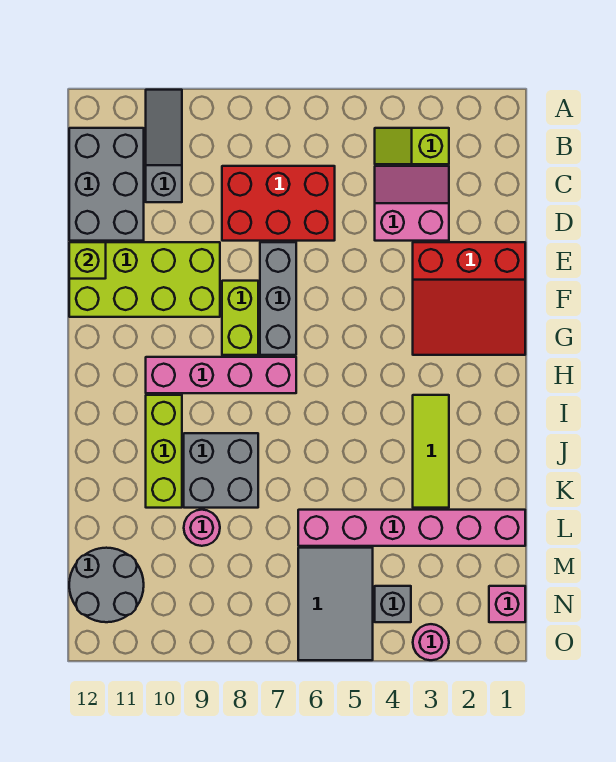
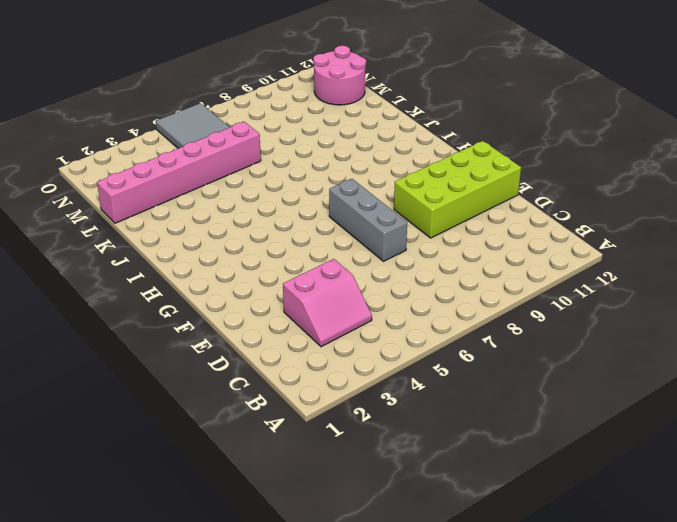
pink 2x2 round brick [313,46,366,105] -> grey 2x2 round brick [69,548,144,622]
none -> grey 1x3 slope [146,90,182,202]
none -> lime 1x2 slope [375,128,449,164]
none -> grey 2x3 brick [69,128,144,241]

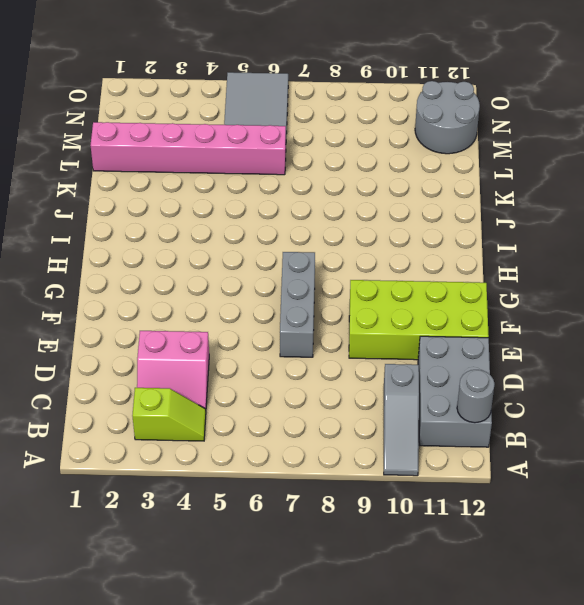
grey 1x1 round brick [457,370,495,423] -> none
none -> red 2x3 brick [222,166,335,241]
none -> red 3x3 slope [413,242,525,355]
none -> lime 1x2 brick [222,281,258,355]

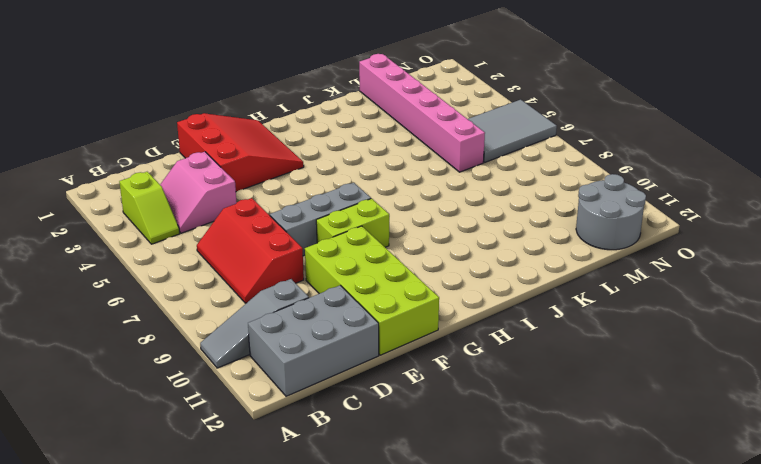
red 2x3 slope [197,198,304,303] -> red 2x3 brick [222,166,335,241]
none -> pink 1x4 brick [146,357,296,393]
none -> lime 1x3 tile [413,395,449,508]
none -> lime 1x3 brick [146,395,182,508]

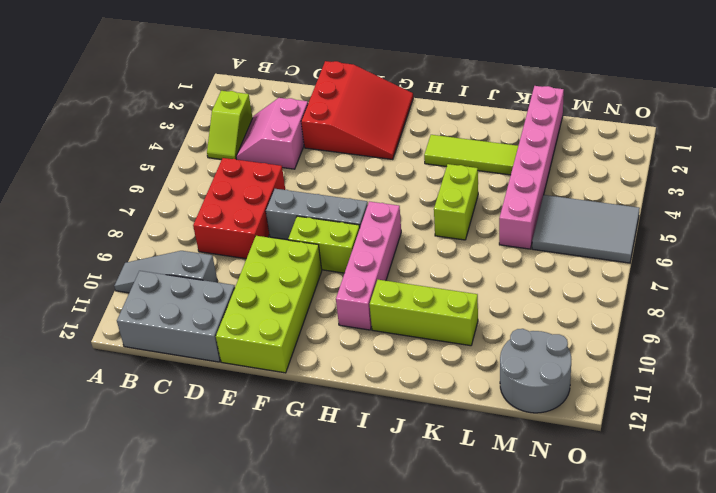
lime 1x2 brick [434,164,478,240] -> none
none -> grey 2x2 brick [184,433,258,508]
none -> pink 1x1 round brick [184,510,220,546]
none -> pink 1x1 brick [489,586,525,622]

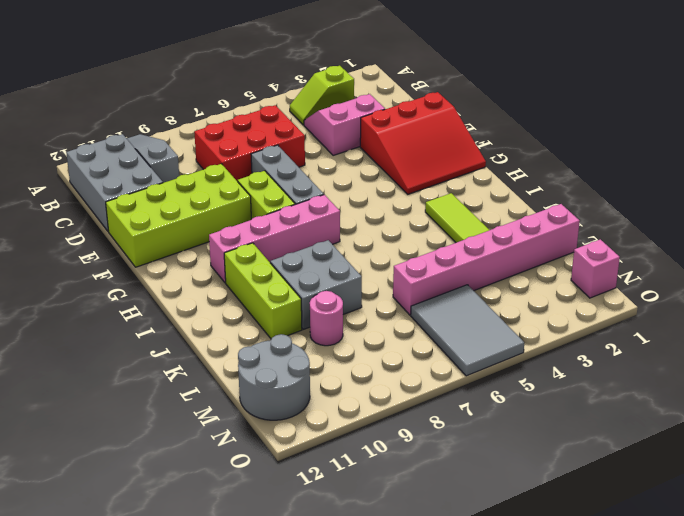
none -> grey 1x1 brick [375,586,411,622]
none -> pink 1x1 round brick [413,624,449,660]
none -> lime 1x1 brick [69,242,106,279]

